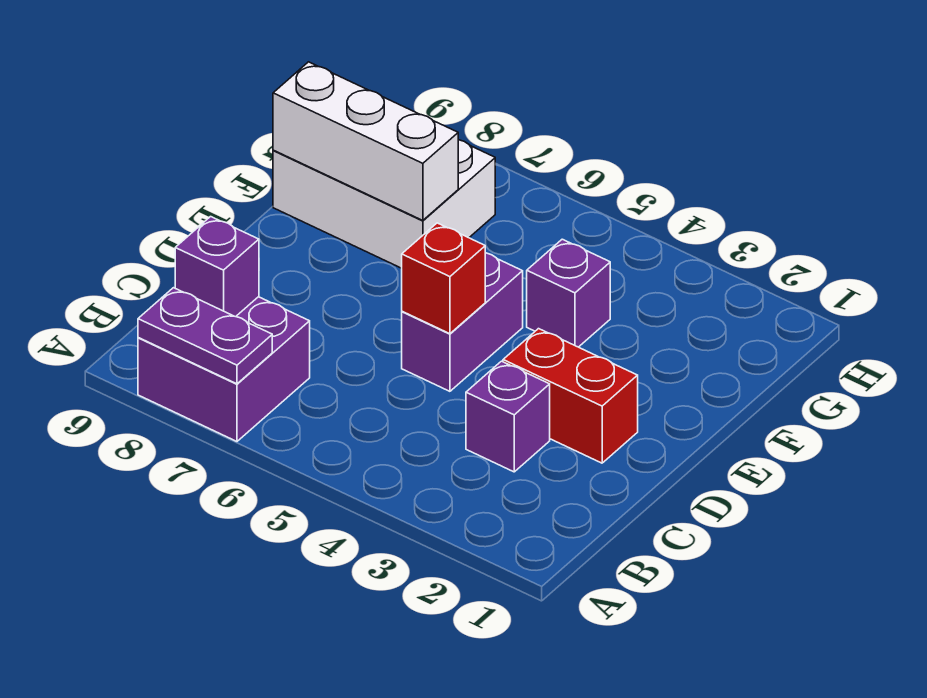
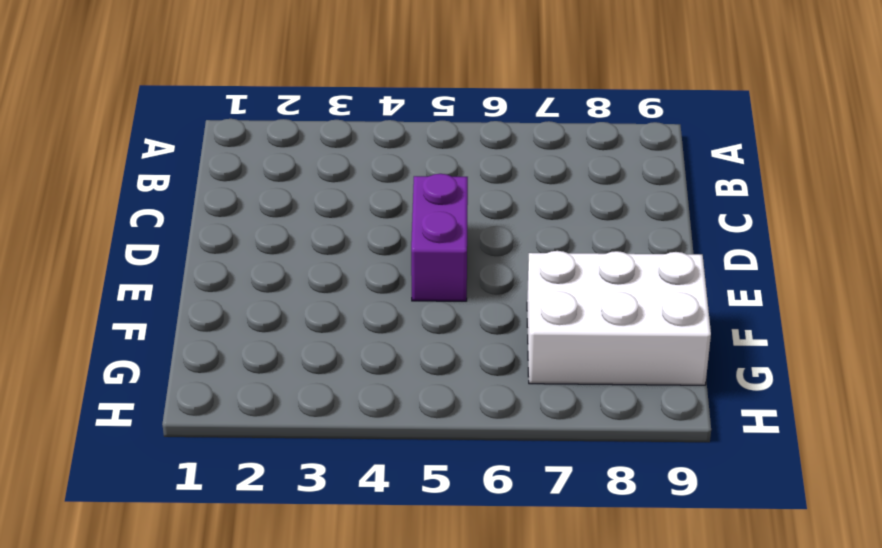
none -> purple 2x2 brick [138,297,310,441]
none -> purple 1x1 brick [466,361,550,472]

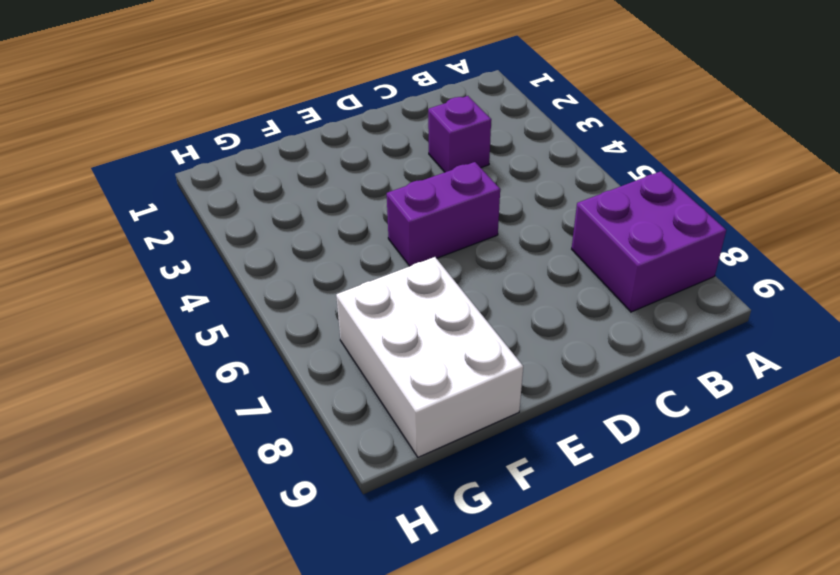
none -> red 1x2 brick [503,329,638,463]
none -> purple 1x1 brick [527,239,610,347]

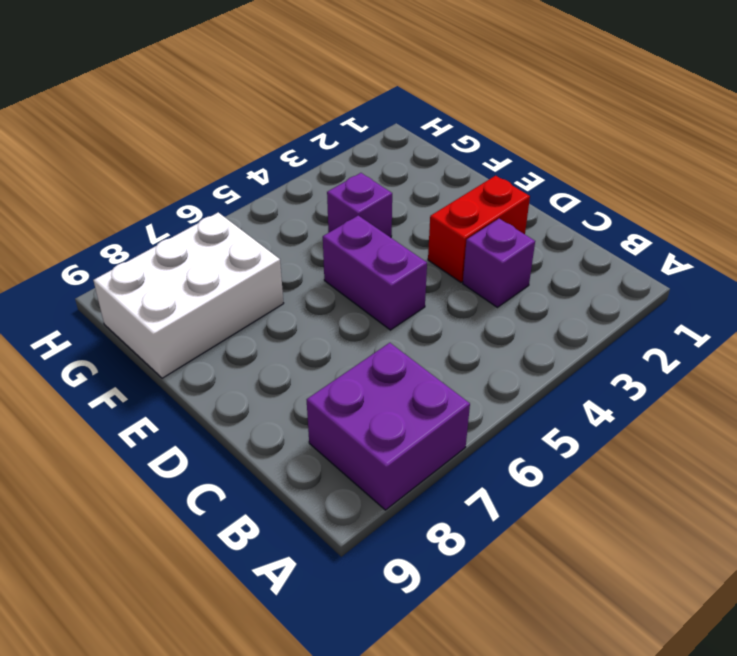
none -> purple 1x2 plate [138,288,272,384]
none -> purple 1x1 brick [175,217,259,317]

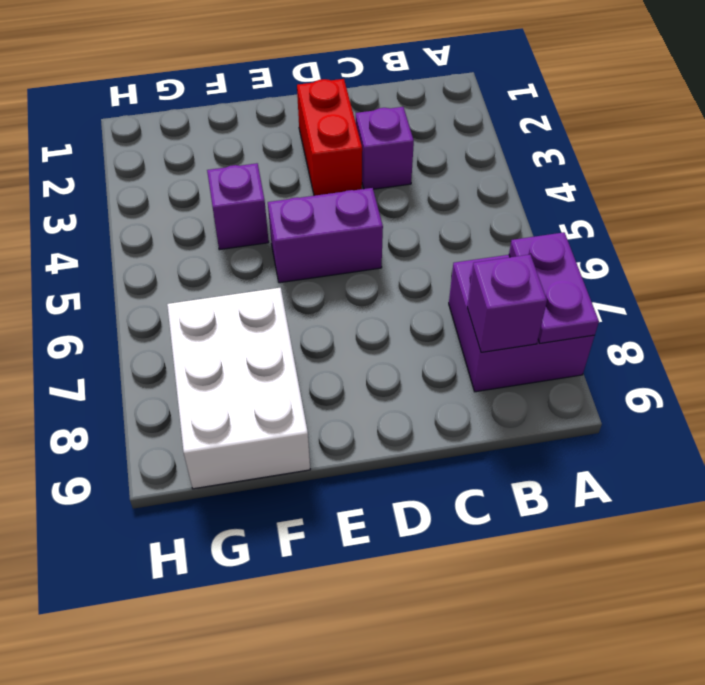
none -> red 1x1 brick [402,223,485,334]
none -> white 1x3 brick [273,62,458,221]

